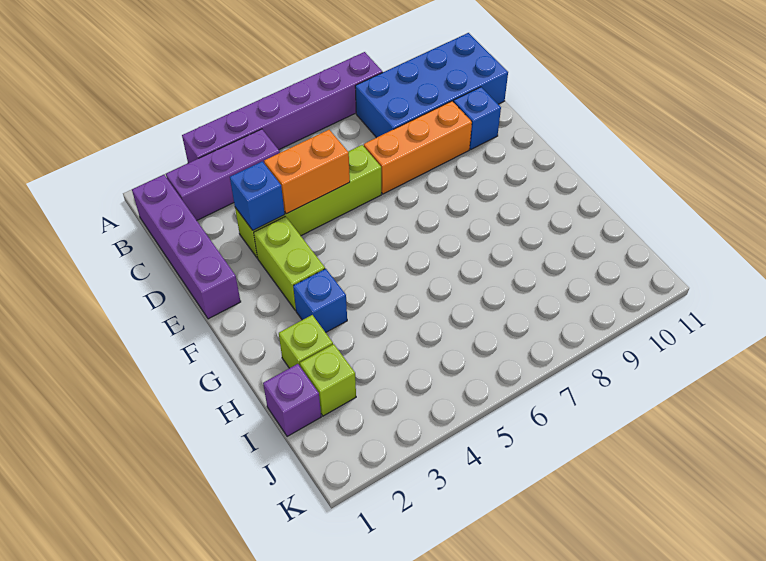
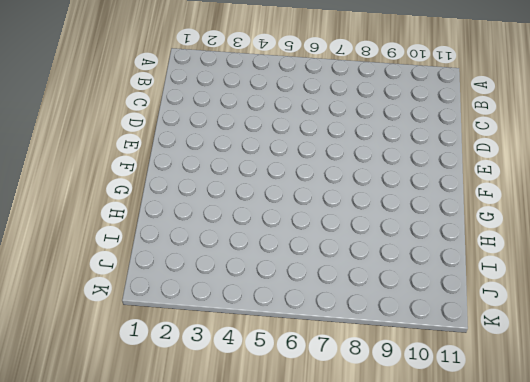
none -> purple 1x6 brick [182,52,383,163]
none -> purple 1x4 brick [132,175,241,319]
none -> purple 1x3 brick [166,129,280,220]

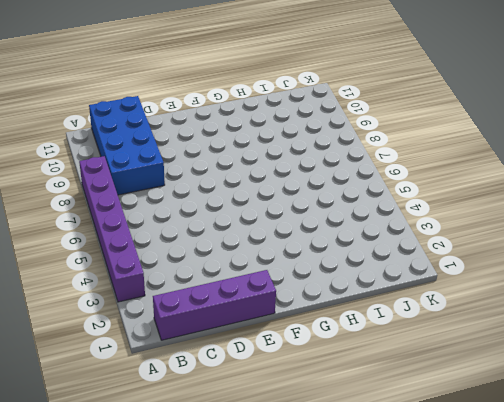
none -> purple 1x3 brick [166,129,280,220]
none -> lime 1x4 brick [235,145,381,258]
none -> orange 1x3 brick [364,101,472,194]

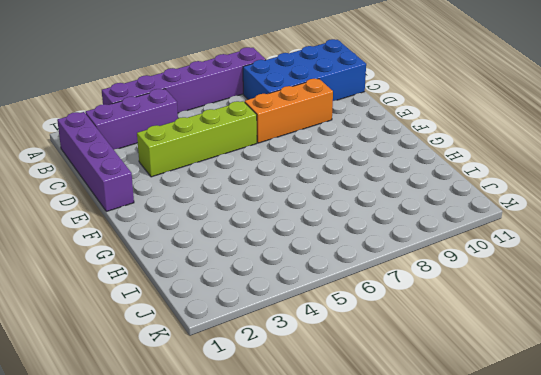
none -> blue 1x1 brick [454,87,501,149]
none -> lime 1x2 brick [254,216,325,310]
none -> blue 1x1 brick [293,269,347,333]

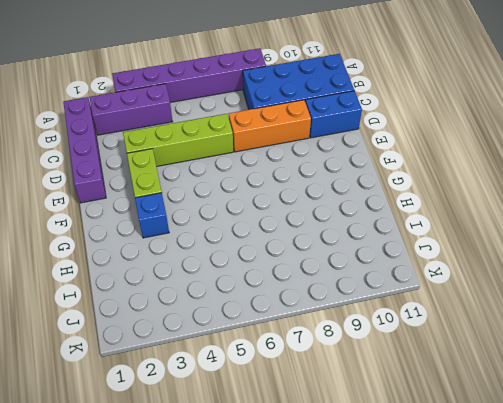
blue 1x2 brick [305,91,362,138] -> blue 1x1 brick [454,87,501,149]
none -> lime 1x1 brick [279,315,333,368]
none -> purple 1x1 brick [263,364,321,437]
none -> lime 1x1 brick [300,344,356,416]

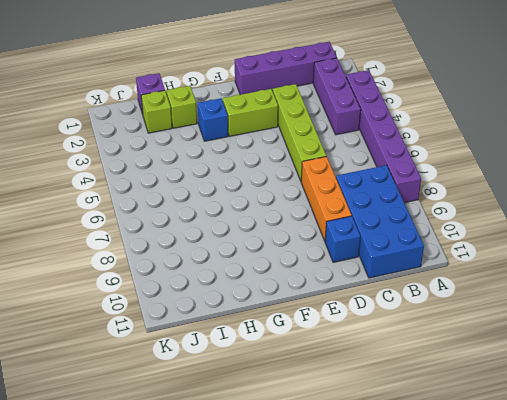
none -> blue 1x1 brick [230,161,285,230]
none -> orange 1x2 brick [264,130,350,214]

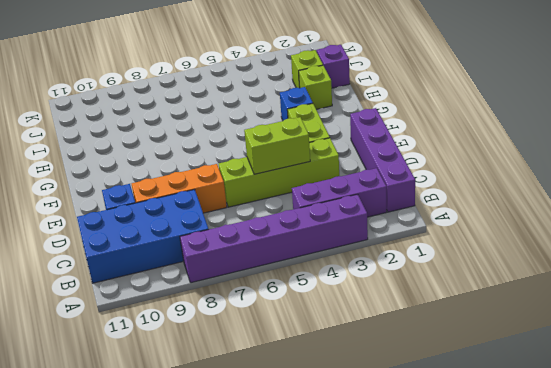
lime 1x2 brick [244,117,310,174] -> orange 1x2 brick [264,130,350,214]
none -> blue 1x1 brick [230,161,285,230]

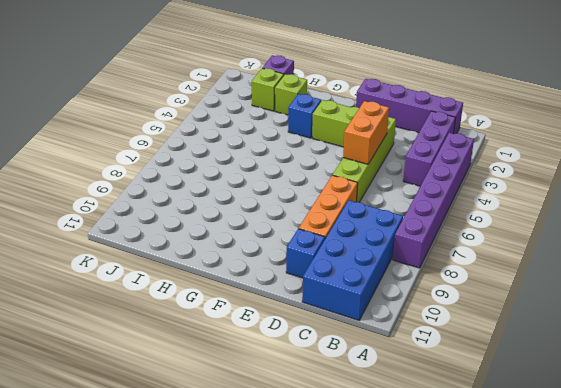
none -> blue 1x1 brick [230,161,285,230]

